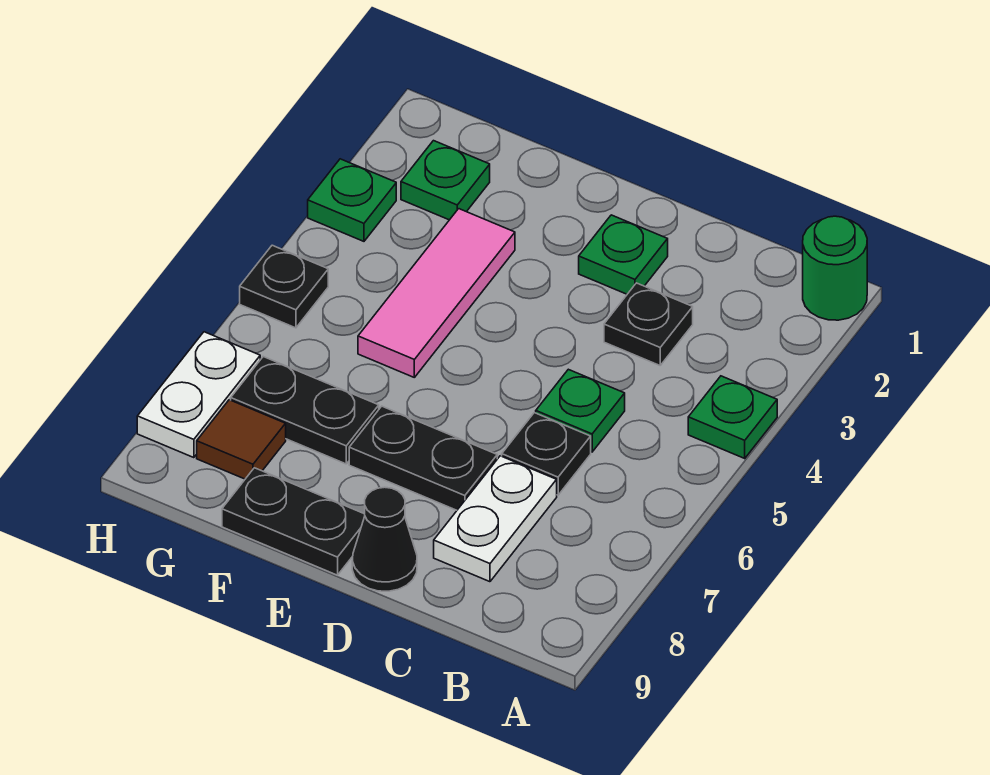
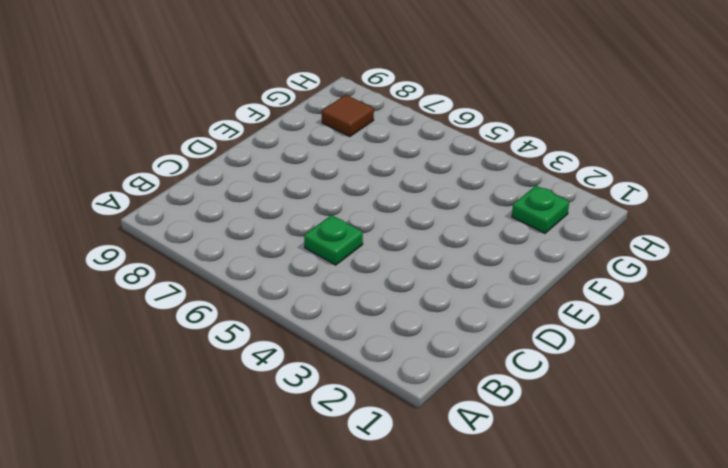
none -> green 1x1 round brick [803,216,867,320]
none -> green 1x1 plate [688,376,777,458]
none -> black 1x1 plate [604,283,693,365]

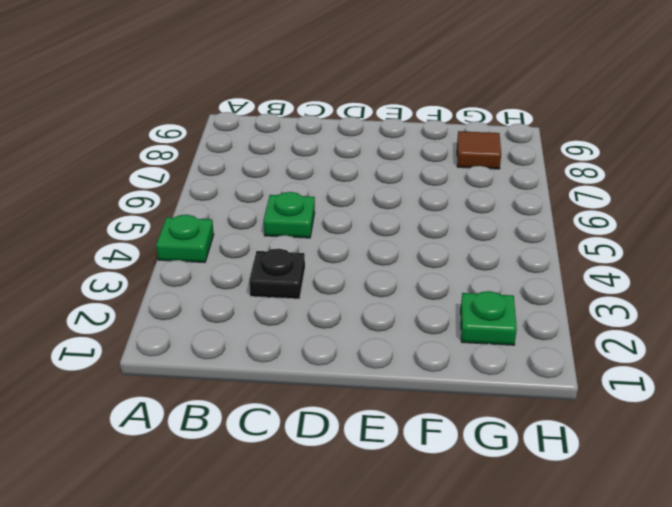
none -> green 1x1 round brick [803,216,867,320]
none -> black 1x1 plate [502,413,591,495]
none -> white 1x2 plate [434,456,557,582]

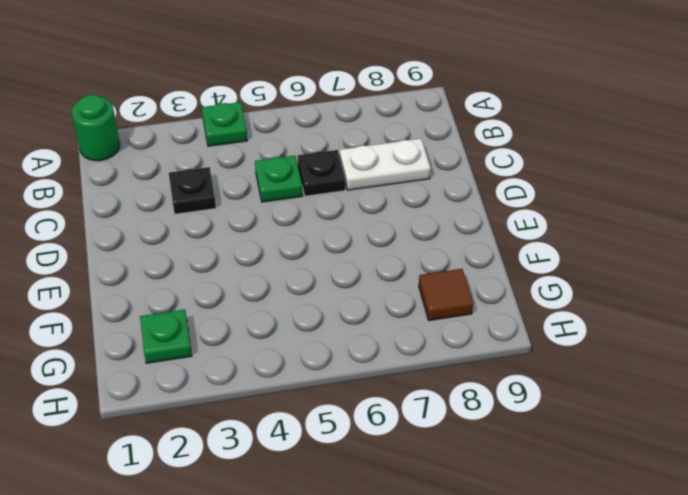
none -> green 1x1 plate [579,215,668,294]
none -> black 1x2 plate [349,406,497,510]
none -> black 1x1 cone [352,487,417,591]

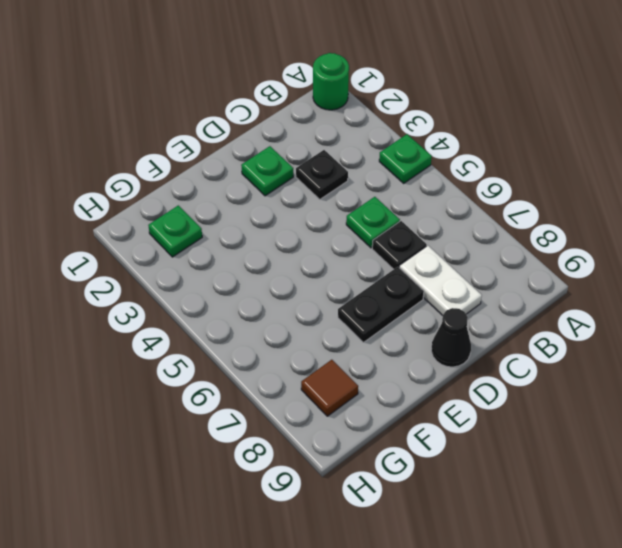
none -> black 1x2 plate [222,468,365,575]
none -> pink 1x3 tile [358,209,515,377]
none -> black 1x2 plate [231,357,379,464]

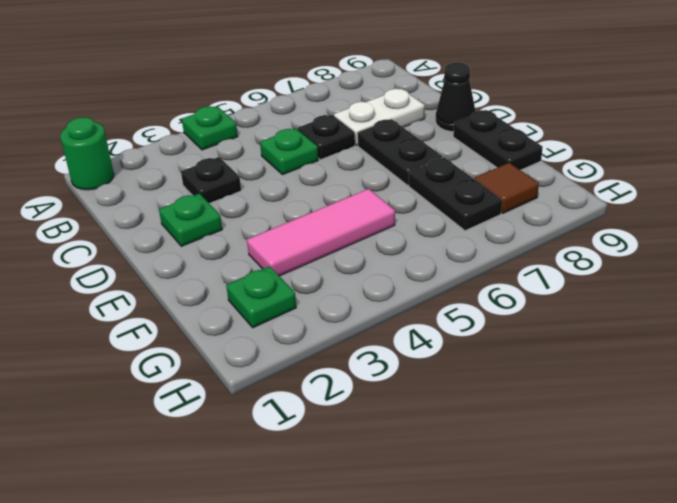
none -> green 1x1 plate [308,159,396,241]
none -> black 1x1 plate [240,245,328,328]
none -> white 1x2 plate [137,332,260,458]

